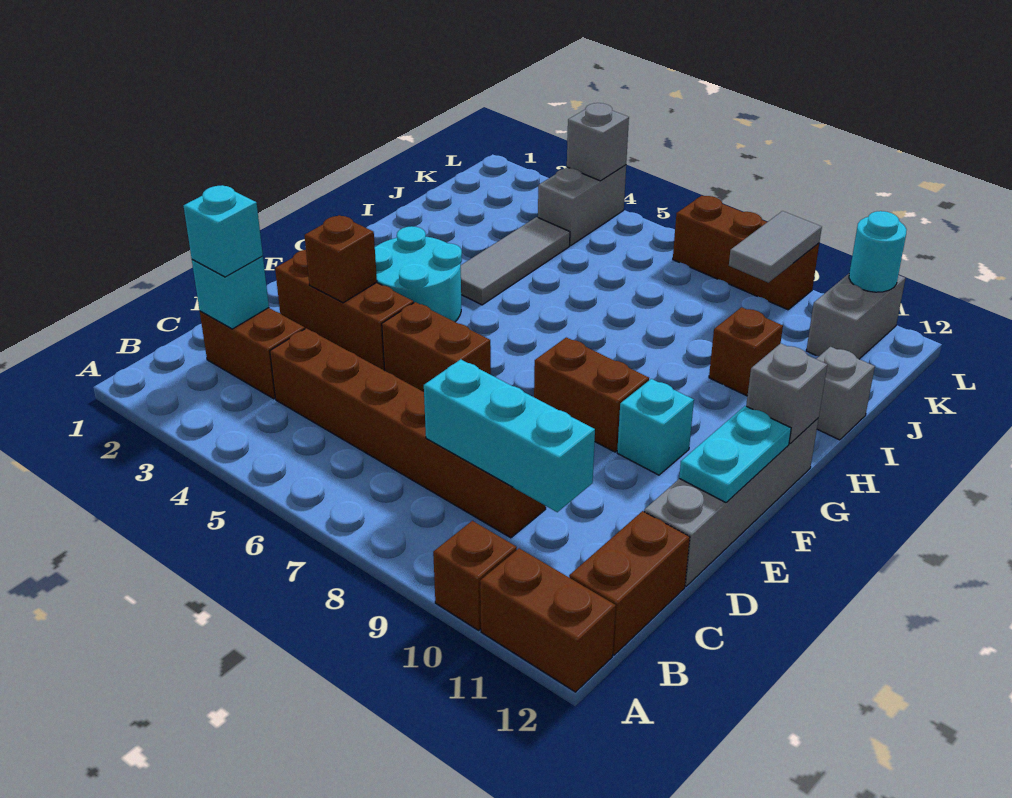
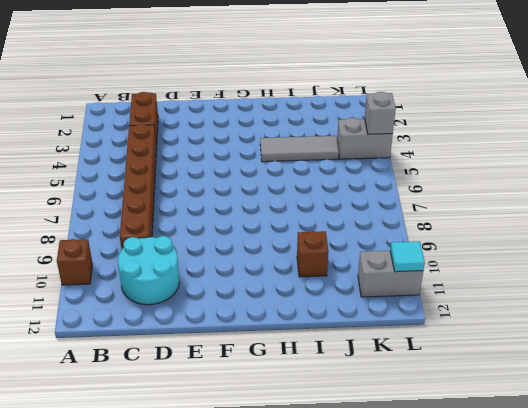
cyan 2x2 round brick [118,236,179,305] -> cyan 2x2 round brick moved to [375,226,462,322]
cyan 1x1 tile [390,241,425,272] -> cyan 1x1 round brick [849,211,907,292]
none -> brown 1x2 brick [480,548,616,692]
none -> brown 1x2 brick [569,511,690,655]
none -> grey 1x4 brick [644,418,819,586]

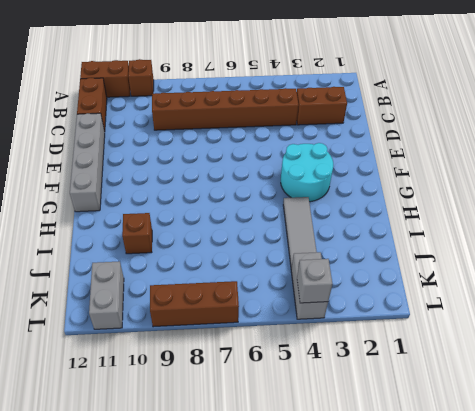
none -> brown 1x3 brick [275,250,414,370]
none -> brown 1x2 brick [382,302,491,392]
none -> brown 1x2 brick [534,337,649,452]

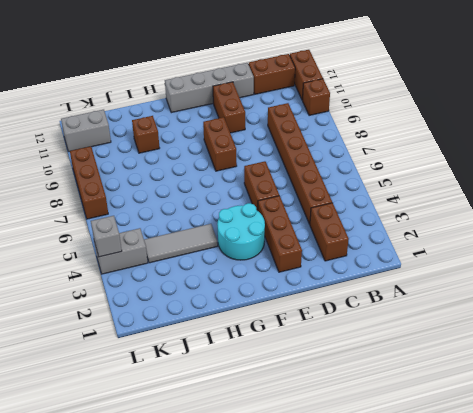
brown 1x2 brick [213,82,245,133] -> none
none -> cyan 1x1 brick [617,379,694,475]
none -> grey 1x1 brick [817,347,875,440]
none -> cyan 1x1 brick [192,256,269,329]

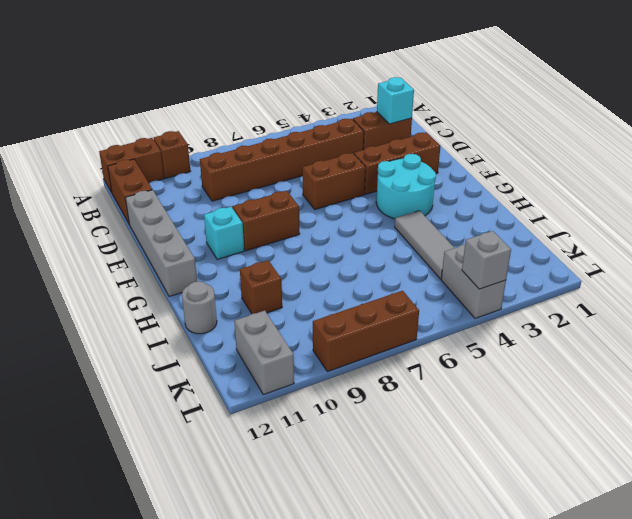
grey 1x1 round brick [182,281,217,334] -> grey 1x1 brick [817,347,875,440]
none -> cyan 1x3 brick [424,359,595,512]
none -> brown 1x1 brick [305,215,377,303]
none -> cyan 1x2 plate [679,406,791,503]

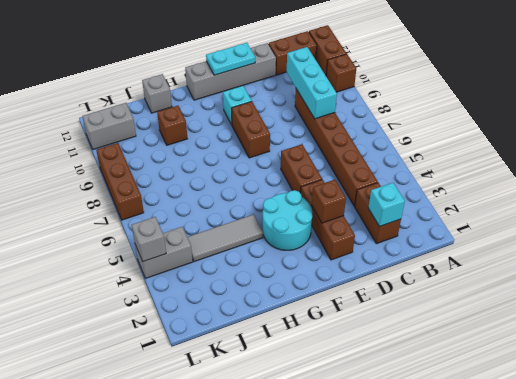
none -> grey 1x1 brick [746,343,827,443]
none -> grey 1x2 tile [729,211,822,283]
none -> cyan 1x1 round brick [849,211,907,292]

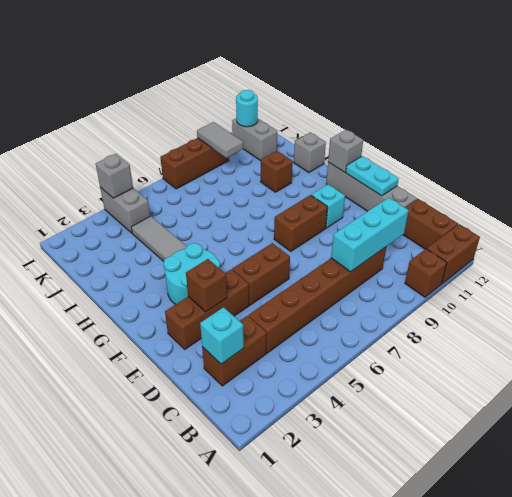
none -> cyan 1x1 brick [184,185,263,277]

